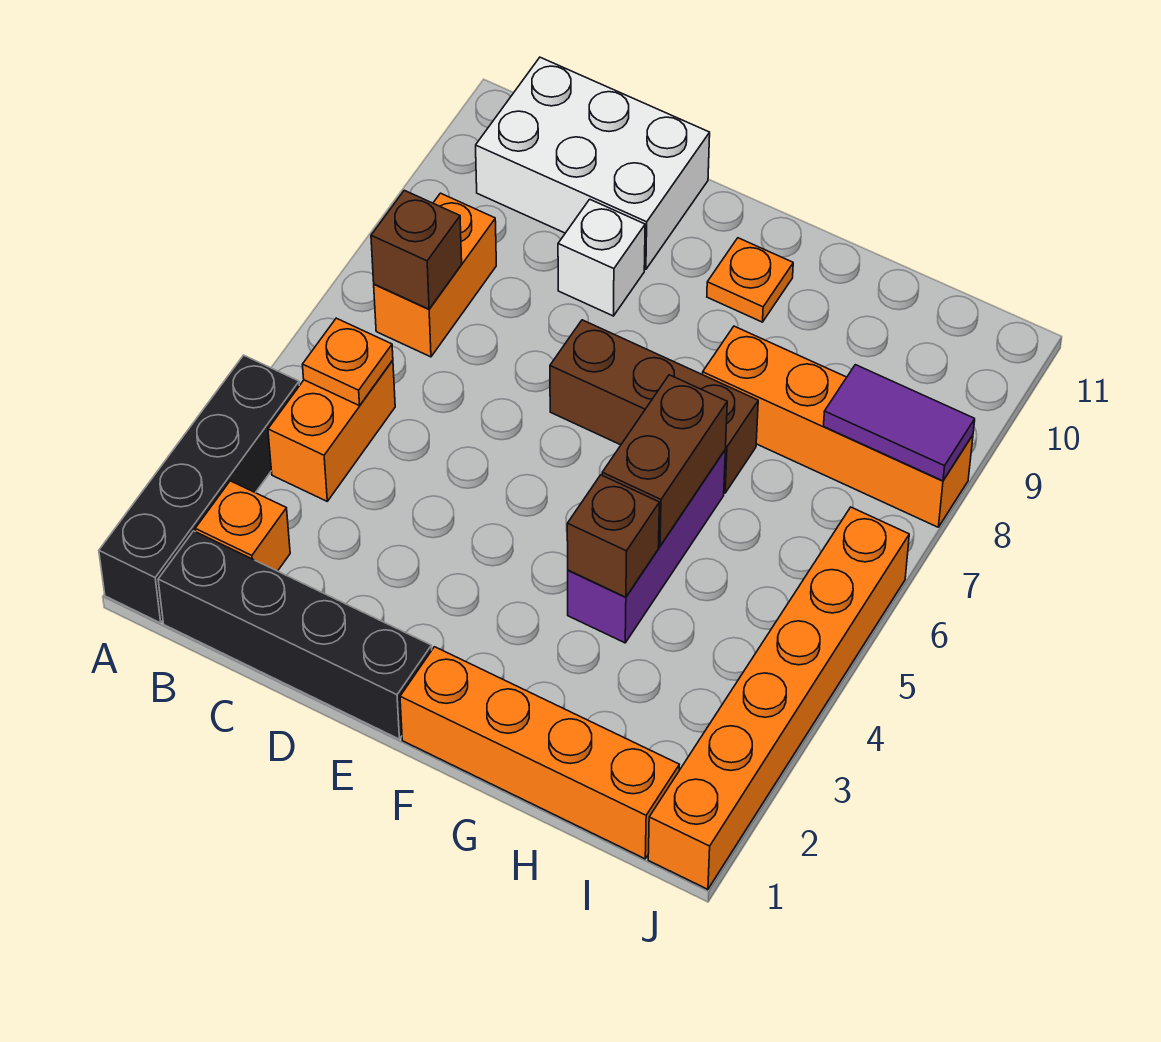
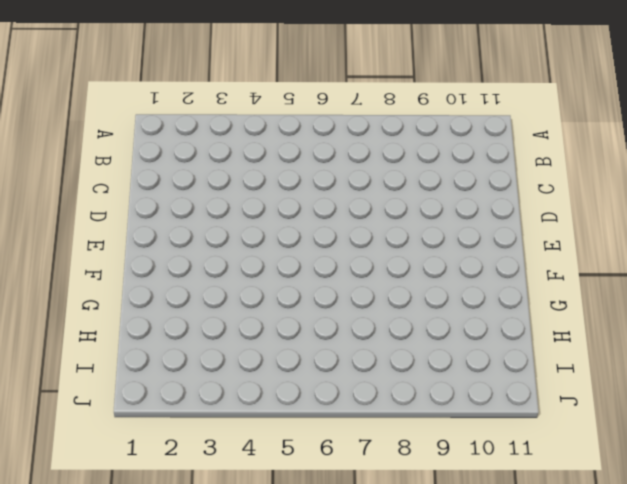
none -> black 1x4 brick [99,355,299,623]
none -> black 1x4 brick [158,531,432,739]
none -> orange 1x1 brick [195,481,290,571]

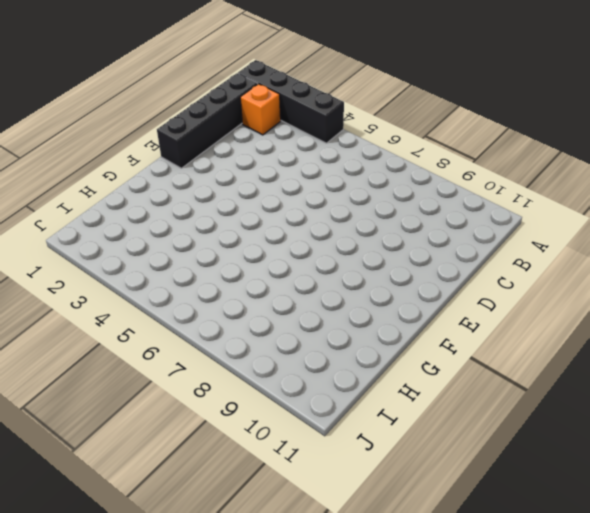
none -> orange 1x2 brick [268,360,395,501]
none -> orange 1x2 brick [374,193,496,357]
none -> white 2x3 brick [476,57,710,269]

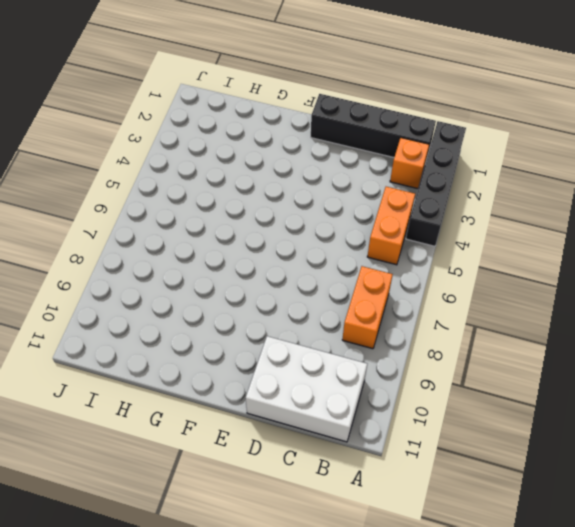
none -> white 1x1 brick [558,199,645,316]
none -> brown 1x3 brick [550,320,758,493]
none -> orange 1x4 brick [400,647,679,859]

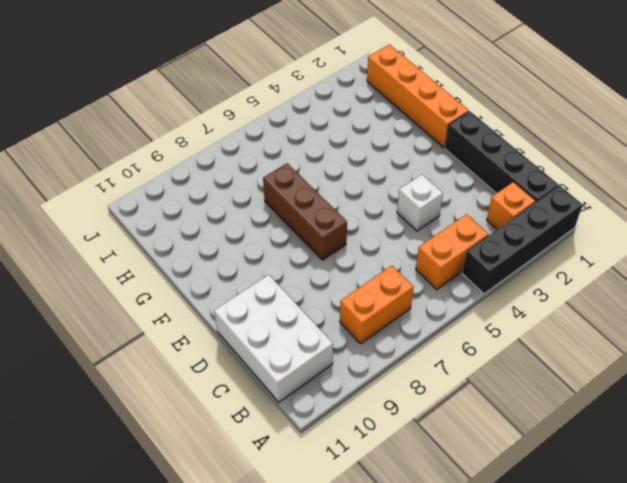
white 1x1 brick [397,174,443,231] -> white 1x1 brick moved to [558,199,645,316]
none -> orange 1x1 plate [707,238,793,322]
none -> purple 1x3 brick [568,451,725,643]
none -> orange 1x4 brick [703,326,973,527]

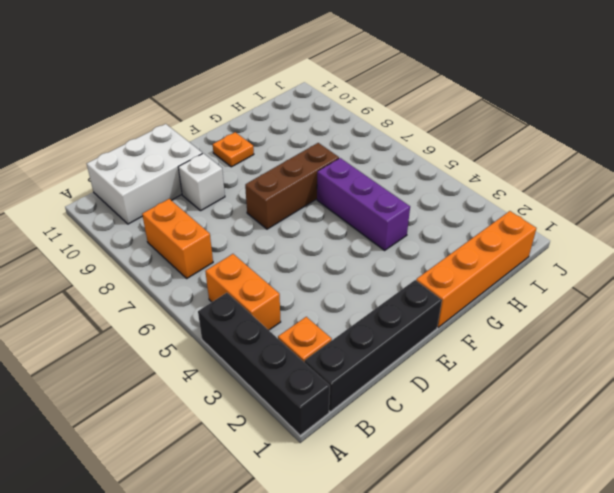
none -> orange 1x4 brick [703,326,973,527]
none -> orange 1x6 brick [648,507,909,889]
none -> orange 1x1 plate [302,318,393,406]

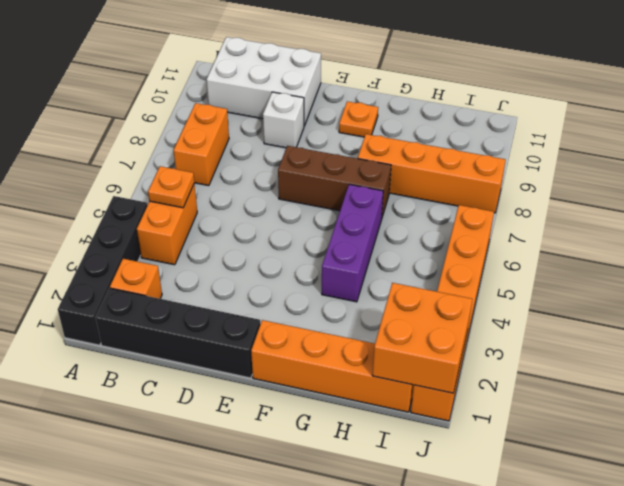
orange 2x2 brick [372,283,472,393] -> none
none -> brown 1x1 brick [371,190,462,309]
none -> brown 1x1 brick [567,475,659,597]
none -> brown 1x2 brick [602,375,727,546]

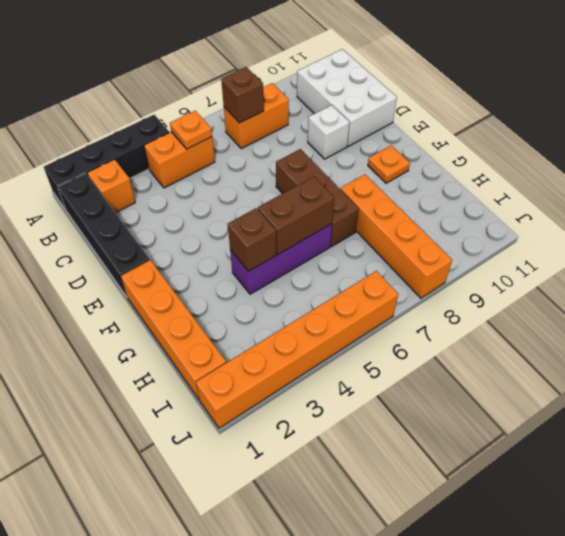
none -> purple 1x2 tile [824,365,975,481]

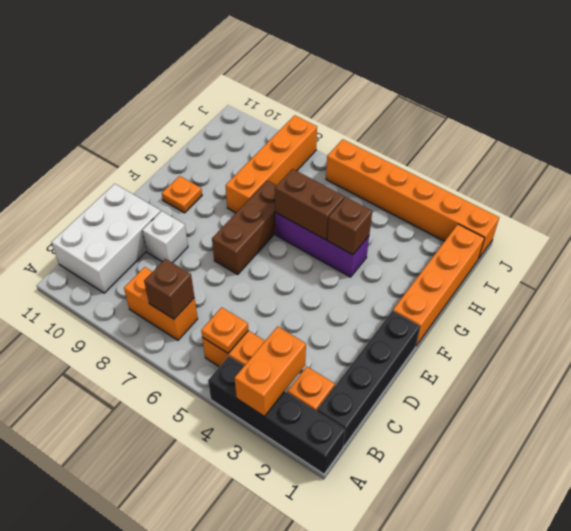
orange 1x2 brick [235,326,306,417] -> none
none -> purple 1x2 tile [824,365,975,481]

